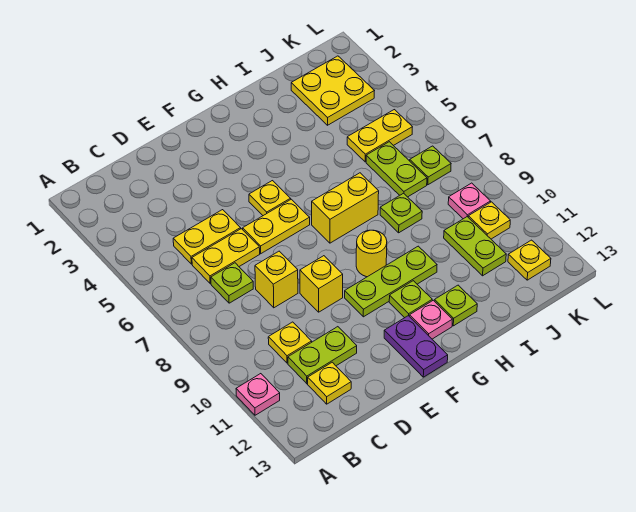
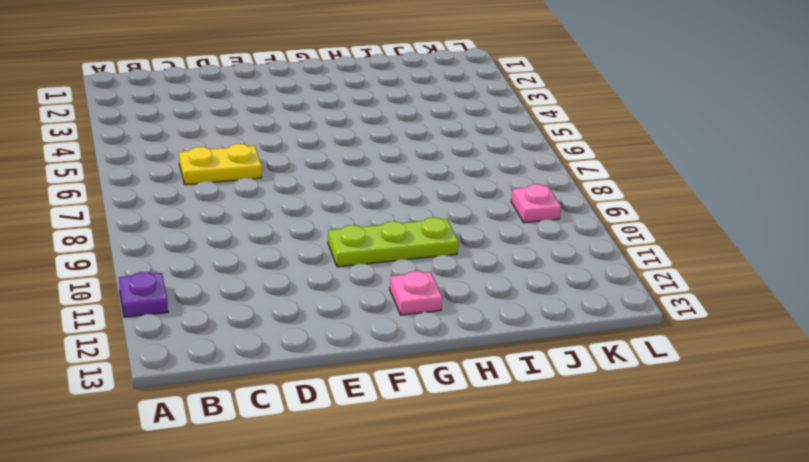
purple 1x1 plate [119,272,168,317] -> pink 1x1 plate [236,374,280,415]
none -> yellow 1x2 plate [173,210,241,264]
none -> lime 1x1 plate [211,263,253,303]
none -> yellow 1x1 plate [268,322,312,363]

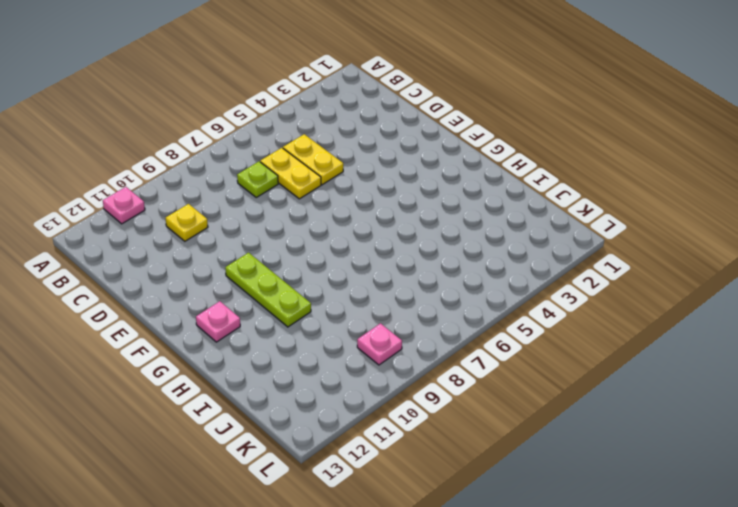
none -> lime 1x2 plate [288,327,357,384]
none -> yellow 1x1 plate [308,362,351,404]
none -> yellow 1x1 brick [255,251,298,308]

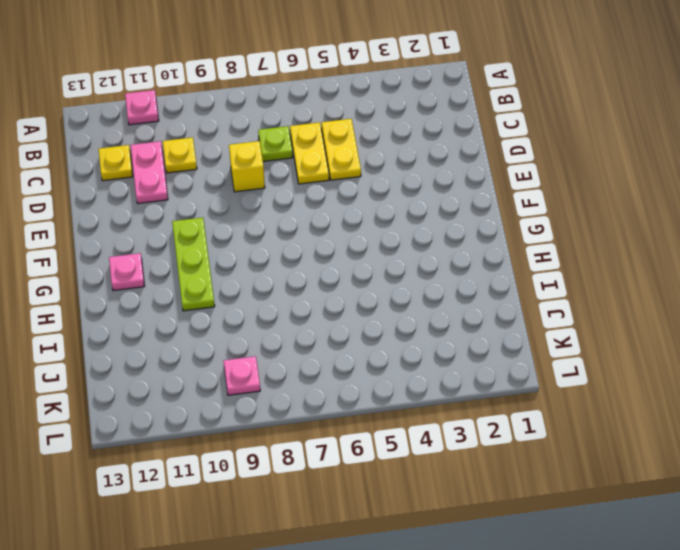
pink 1x2 plate [131,141,168,203] -> lime 1x2 plate [288,327,357,384]
none -> yellow 1x2 plate [243,199,310,254]
none -> yellow 1x1 brick [300,256,343,312]
none -> yellow 1x1 plate [249,181,291,216]

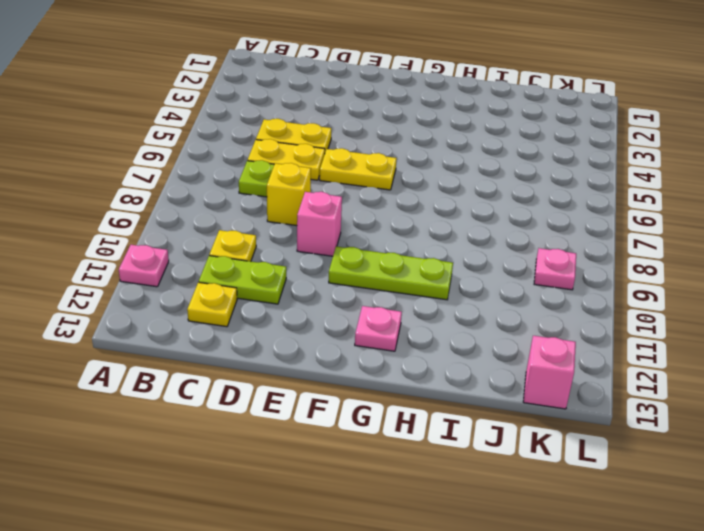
pink 1x1 brick [297,192,342,256] -> yellow 1x1 brick [300,256,343,312]
pink 1x1 brick [523,336,576,409] -> none
none -> yellow 1x1 plate [249,181,291,216]
none -> purple 1x2 plate [384,316,448,377]
none -> yellow 1x2 brick [312,173,379,243]

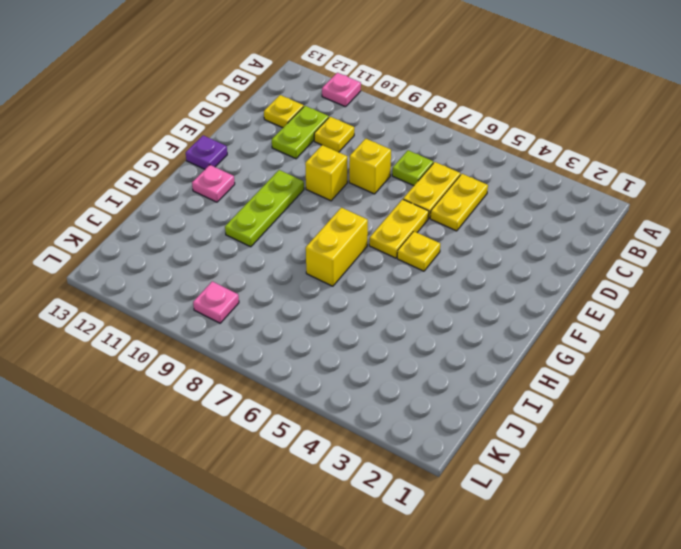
purple 1x1 plate [186,135,227,169] -> purple 1x2 plate [384,316,448,377]
none -> yellow 1x1 round brick [356,230,387,277]
none -> lime 1x1 plate [389,281,432,318]
none -> lime 1x1 plate [434,285,477,326]

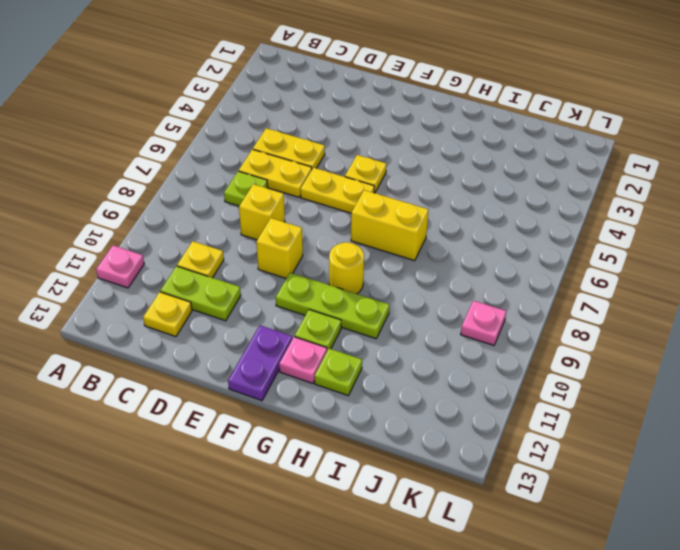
none -> lime 1x1 plate [380,193,422,233]
none -> yellow 2x2 plate [291,56,374,125]
none -> yellow 1x2 plate [347,110,412,162]

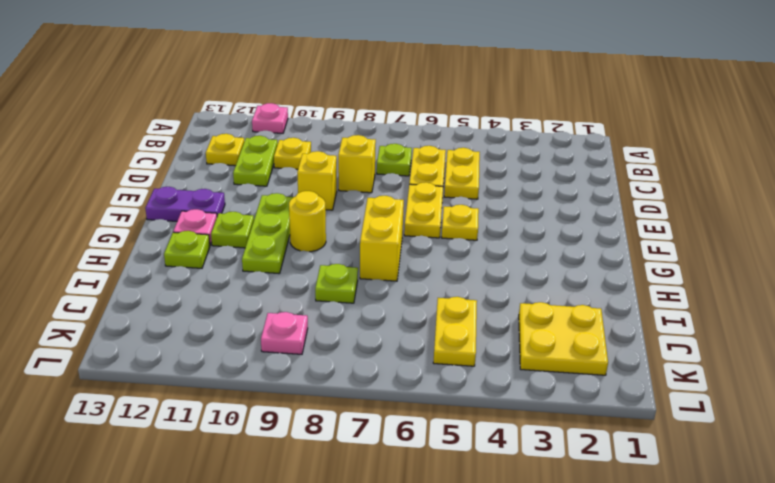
none -> lime 1x2 plate [366,142,427,197]
none -> lime 1x2 plate [444,217,506,276]
none -> lime 1x1 plate [410,146,451,185]

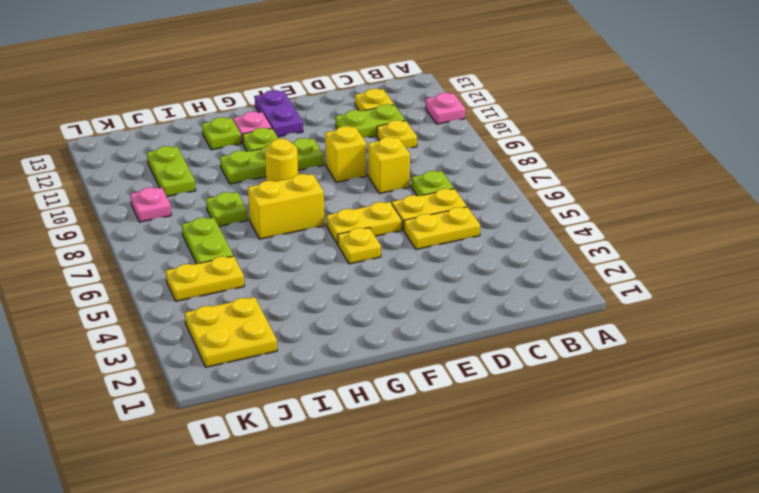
none -> lime 1x1 plate [410,146,451,185]
none -> yellow 1x1 plate [468,202,510,239]
none -> yellow 1x1 plate [508,240,551,280]

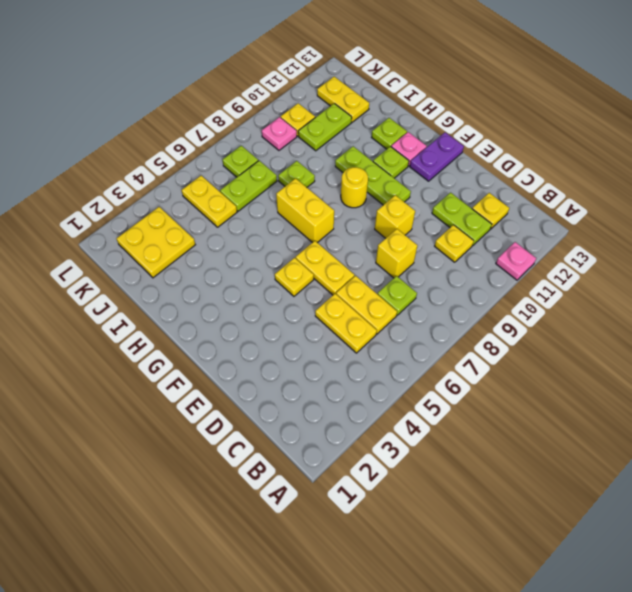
yellow 1x2 plate [317,77,369,122] -> yellow 1x1 plate [508,240,551,280]

